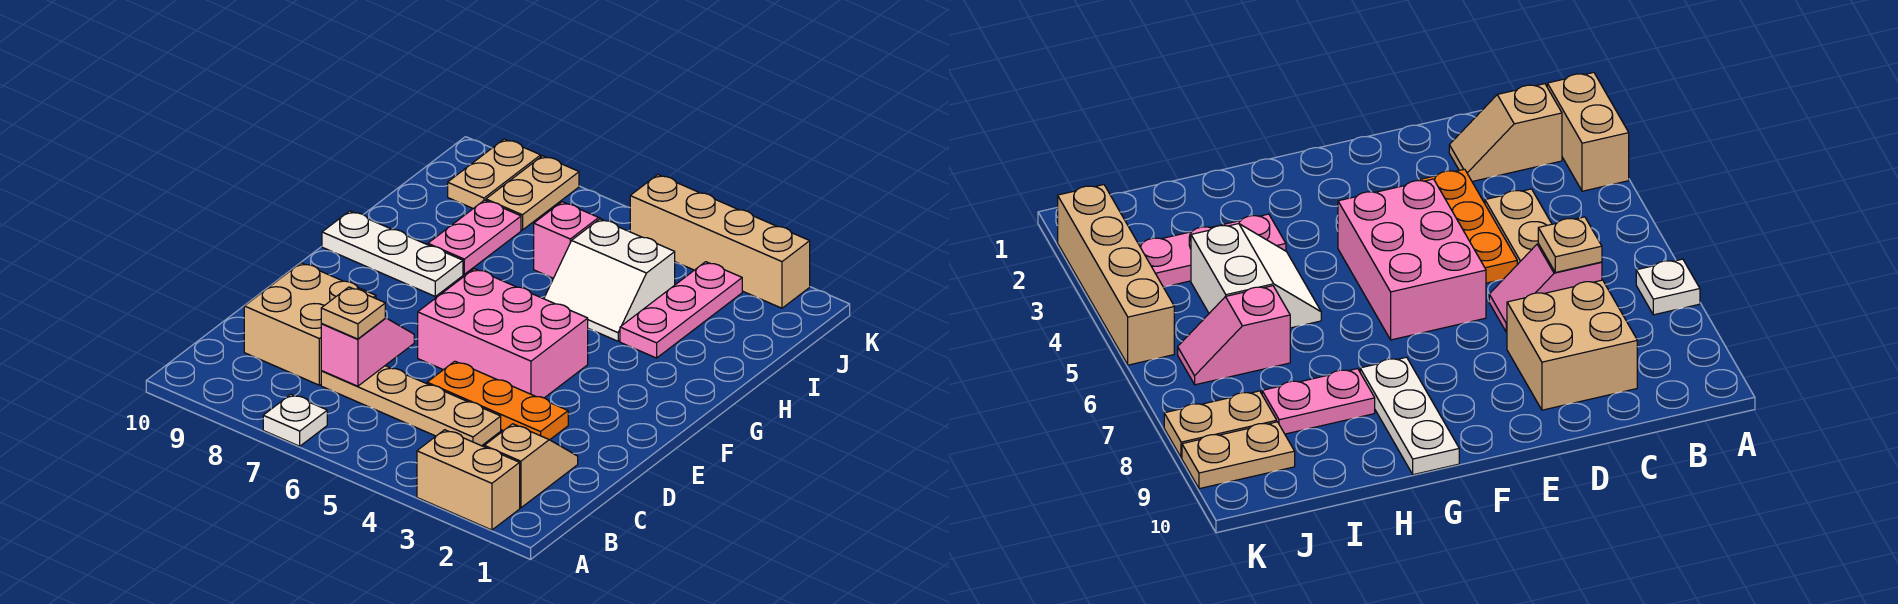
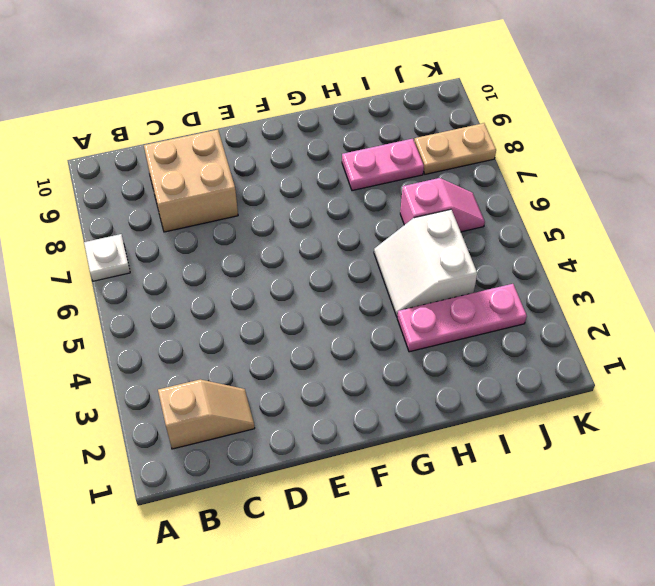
none -> tan 1x2 brick [417,430,520,530]
none -> tan 1x4 plate [321,366,501,446]
none -> orange 1x3 plate [427,361,568,440]

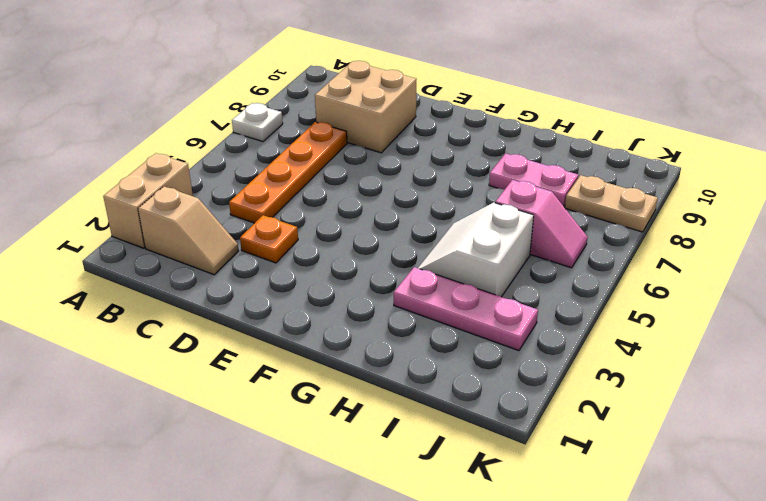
orange 1x4 plate [229,122,347,223] -> tan 1x4 plate [321,366,501,446]
orange 1x1 plate [240,215,298,263] -> orange 1x3 plate [427,361,568,440]
none -> pink 2x3 brick [418,269,588,398]
none -> white 1x3 plate [322,211,463,296]
none -> tan 1x2 plate [448,139,541,208]

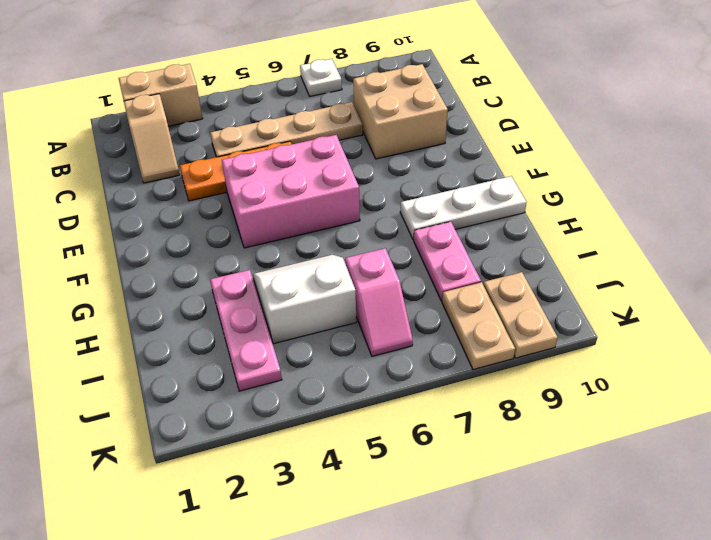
none -> tan 1x4 brick [630,175,810,308]
none -> pink 1x2 slope [321,318,414,386]
none -> tan 1x1 plate [321,287,385,339]

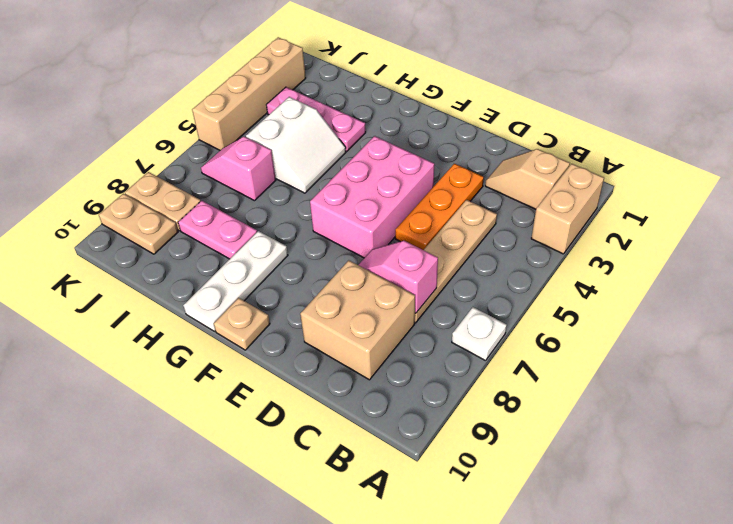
tan 1x1 plate [214,298,270,350] -> tan 1x1 plate moved to [321,287,385,339]

